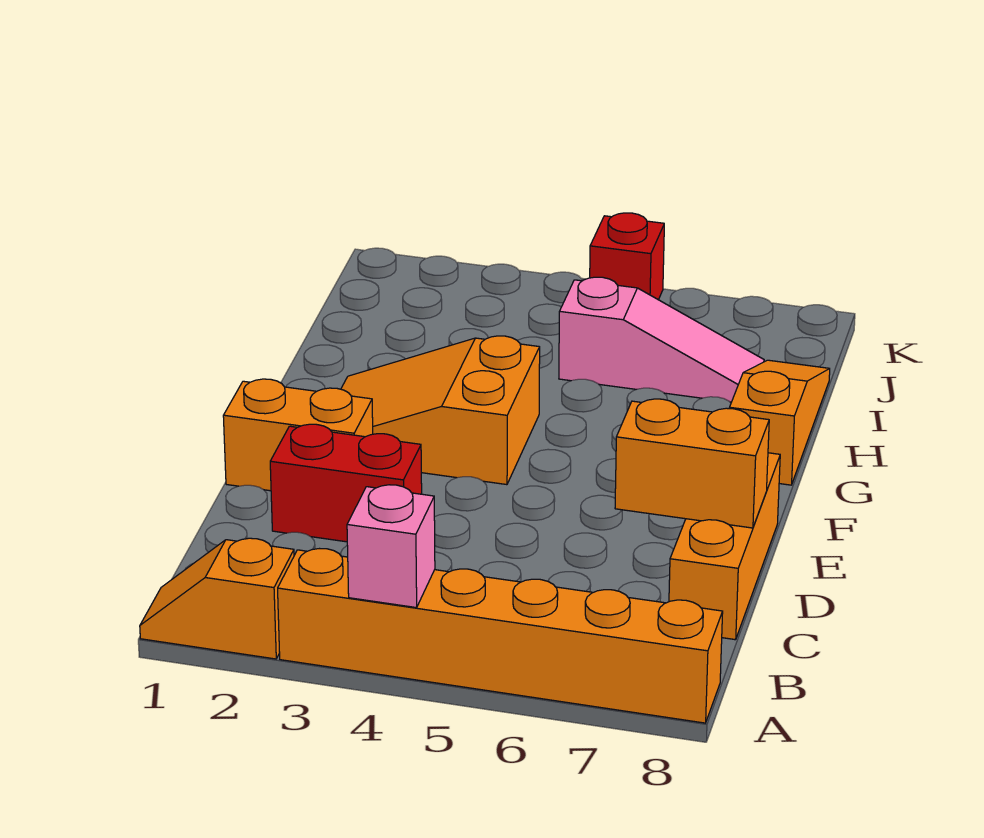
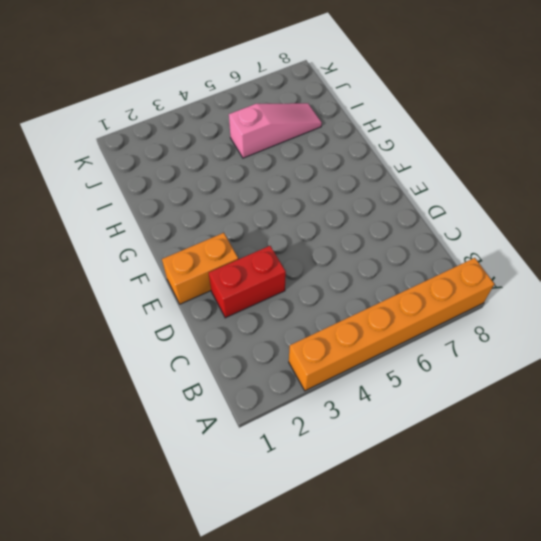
none -> orange 1x2 slope [140,538,294,659]
none -> orange 1x3 brick [669,453,780,640]

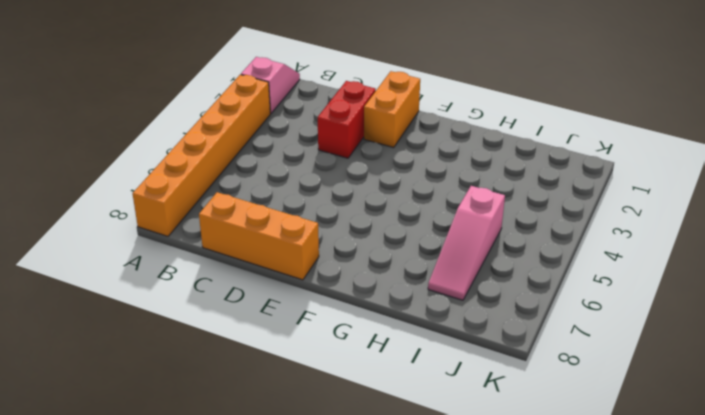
pink 1x2 slope [241,57,300,114] -> orange 1x2 slope [140,538,294,659]
none -> orange 2x3 slope [341,336,540,485]
none -> orange 1x3 slope [729,360,830,485]

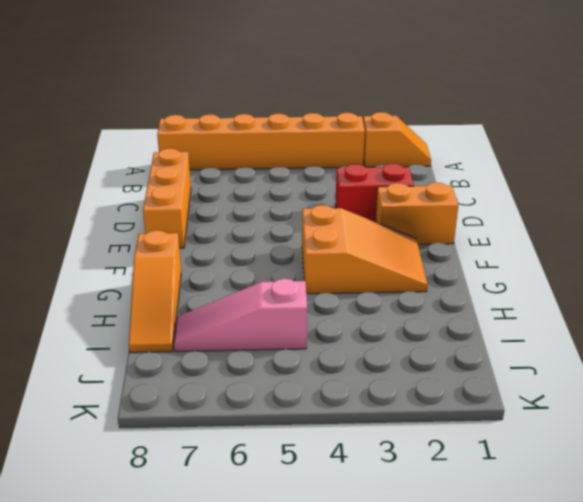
none -> red 1x1 brick [590,213,664,300]
none -> pink 1x1 brick [347,485,435,608]

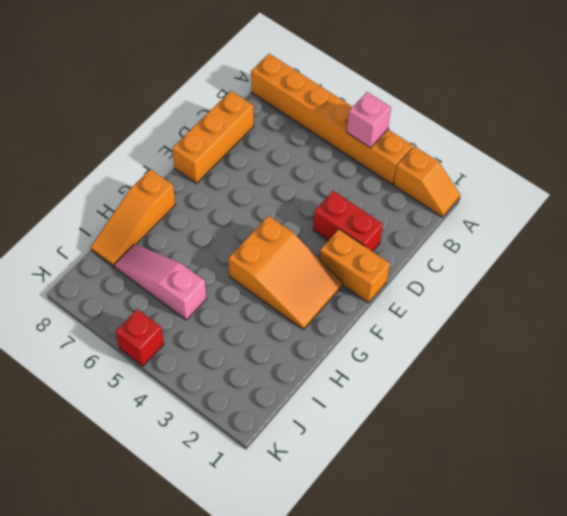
none -> orange 1x2 brick [615,399,769,528]

